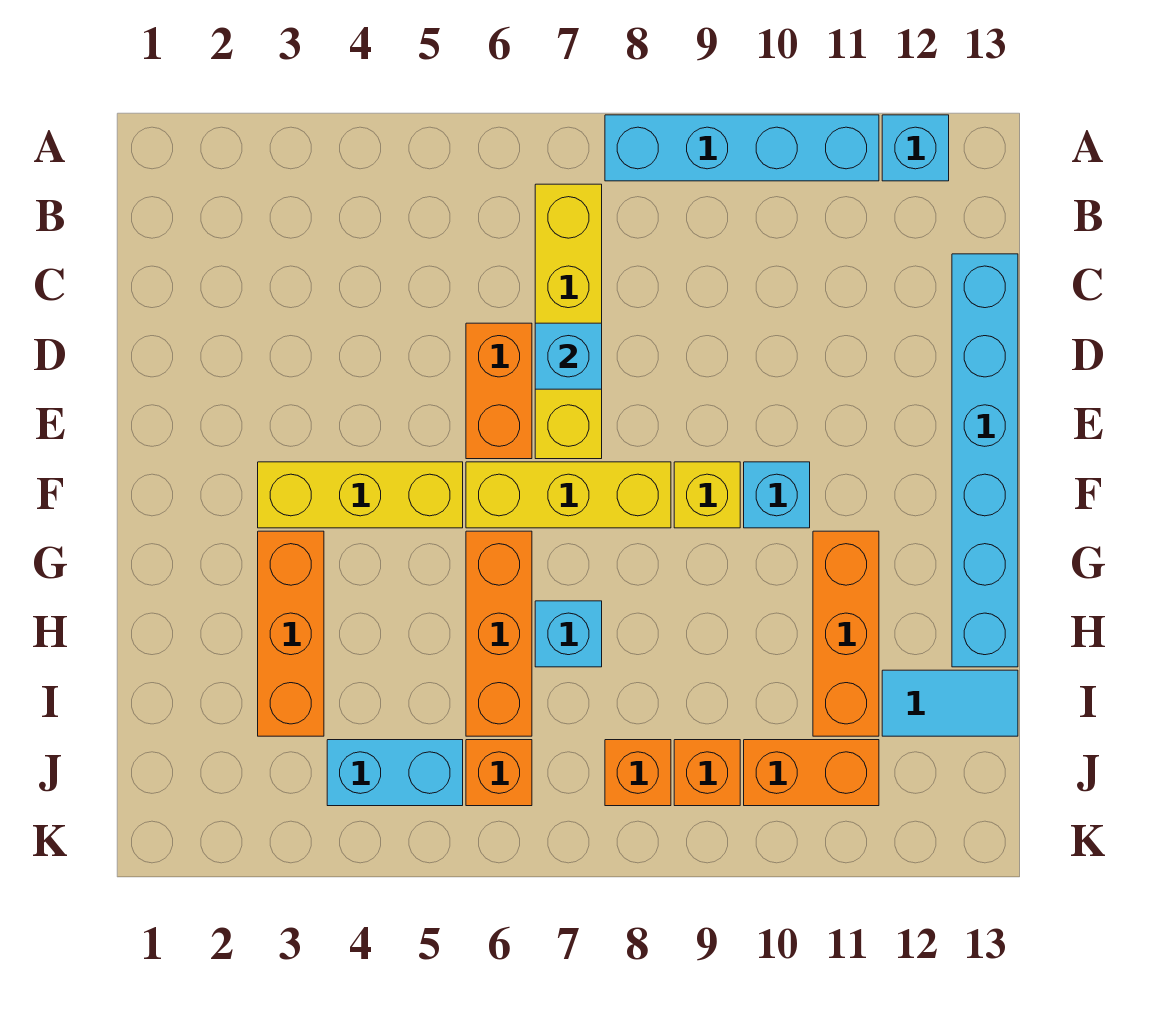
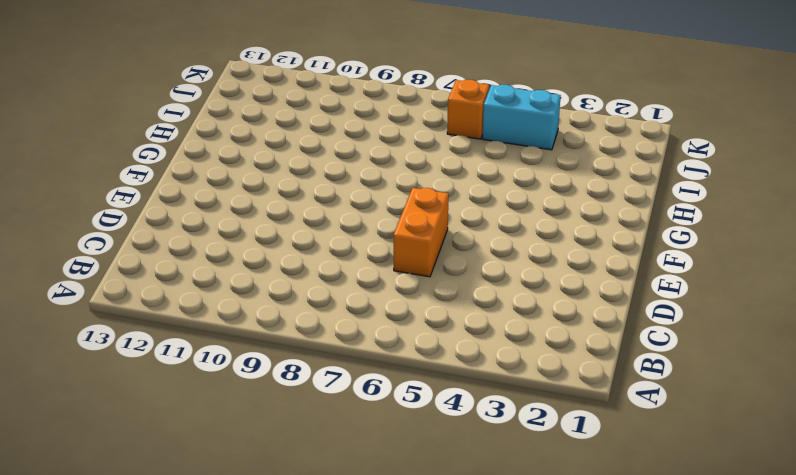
none -> cyan 1x4 brick [605,115,879,181]
none -> cyan 1x1 brick [882,115,949,181]
none -> yellow 1x4 brick [535,184,602,459]

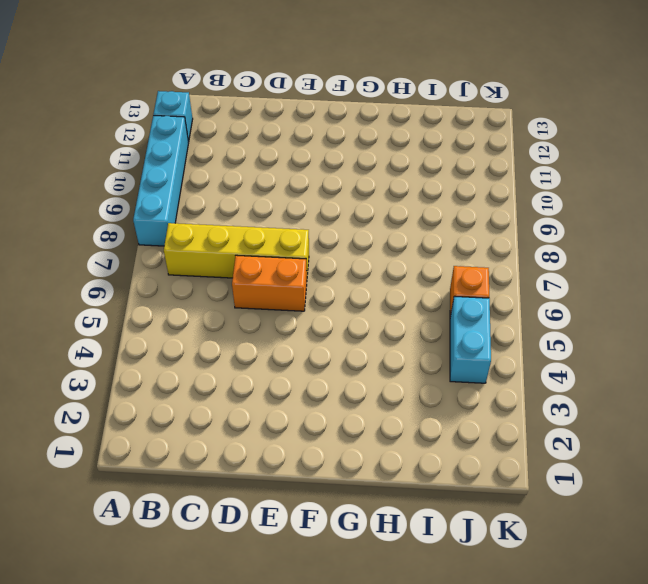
none -> cyan 1x6 brick [952,254,1018,667]
none -> yellow 1x3 brick [258,462,463,528]
none -> yellow 1x3 brick [466,462,671,528]

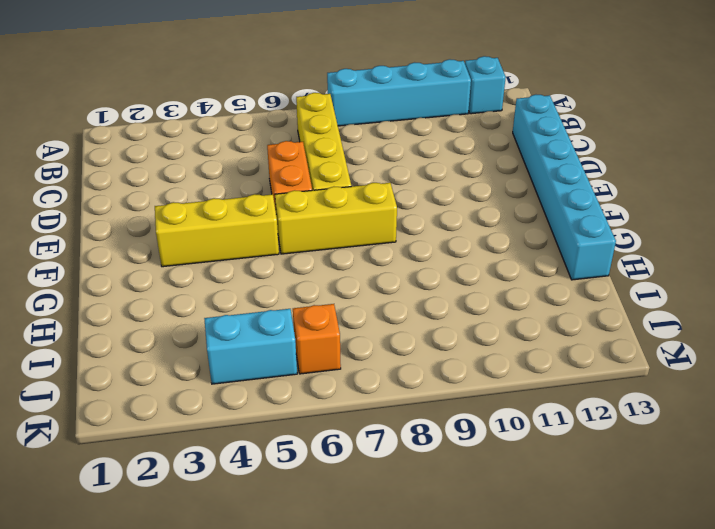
none -> yellow 1x1 brick [674,462,740,528]
none -> cyan 1x1 brick [744,462,810,528]
none -> orange 1x3 brick [258,531,324,736]

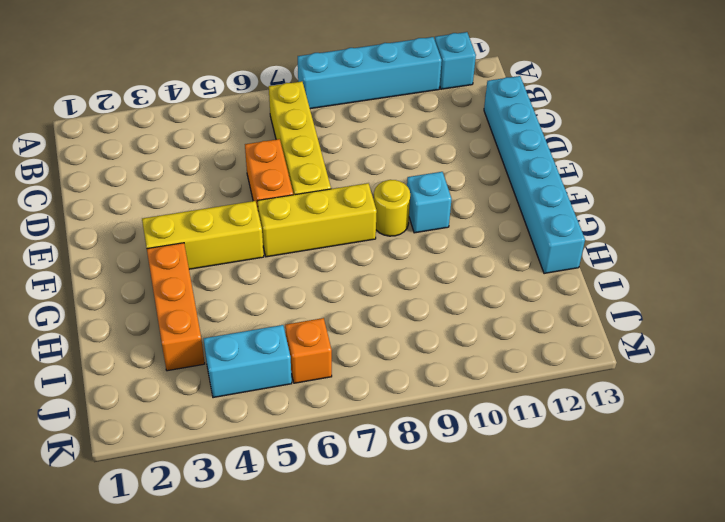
yellow 1x1 round brick [373,180,410,236] -> yellow 1x1 brick [674,462,740,528]
none -> orange 1x3 brick [466,531,532,736]
none -> orange 1x3 brick [813,531,879,736]
none -> cyan 1x1 brick [535,601,602,667]

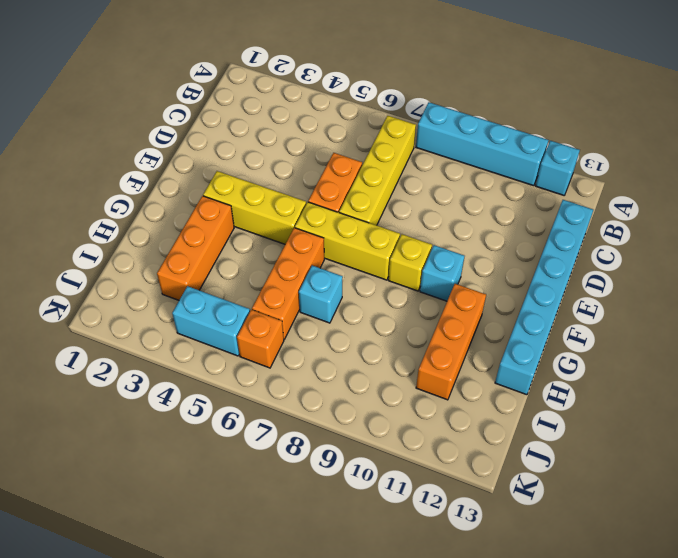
none -> cyan 1x2 tile [882,670,1018,736]
none -> orange 1x1 brick [605,740,671,806]
none -> orange 1x1 brick [674,740,740,806]

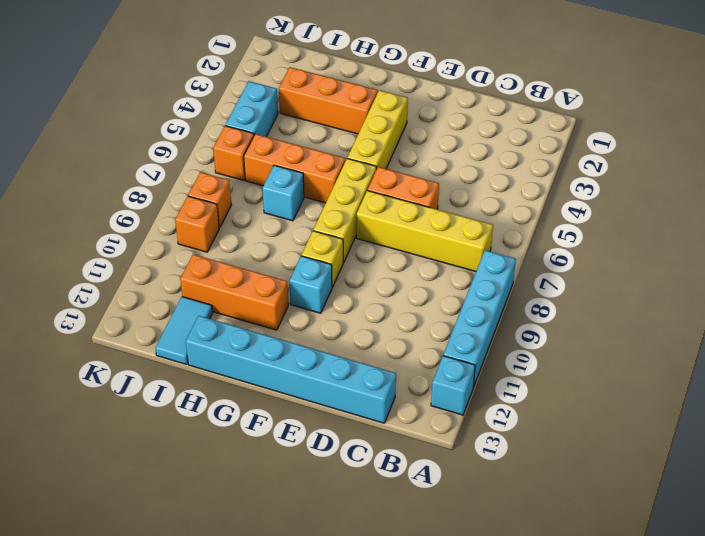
none -> orange 1x2 brick [744,740,879,806]
none -> cyan 1x1 brick [535,323,602,389]

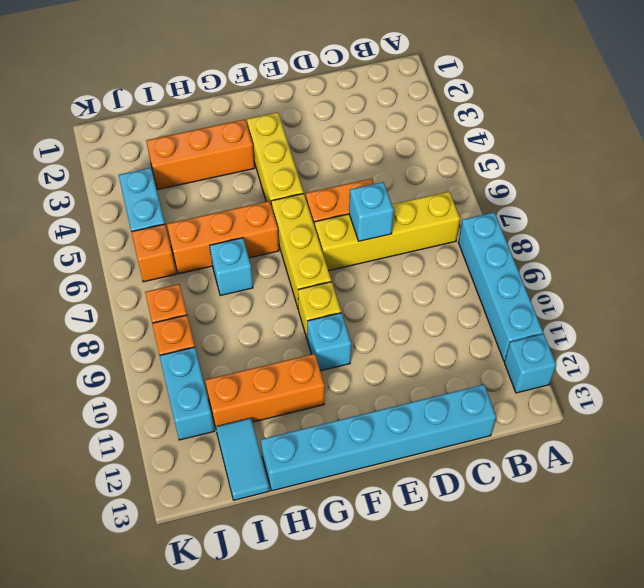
cyan 1x2 brick [160,347,214,440] -> orange 1x2 brick [744,740,879,806]

